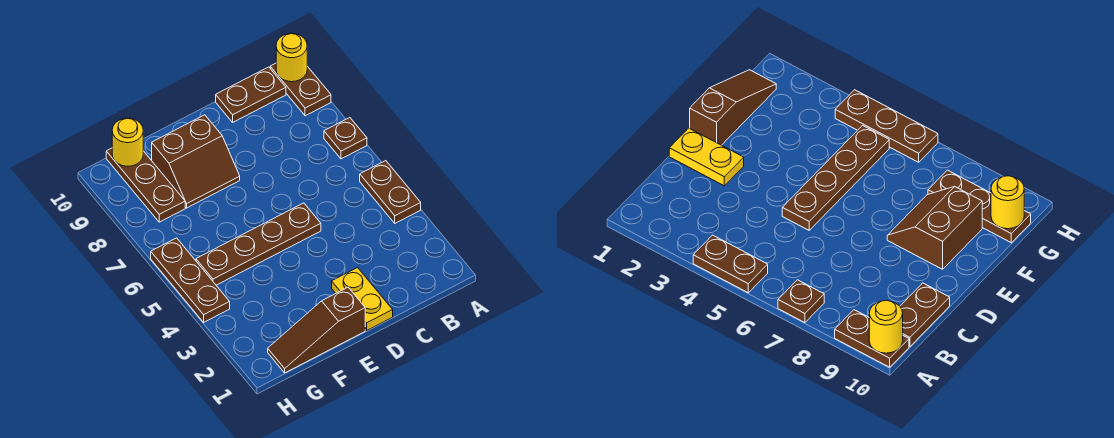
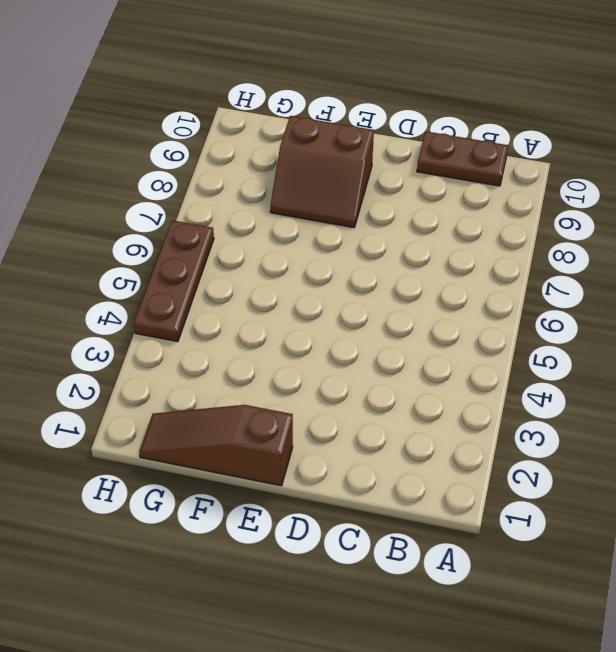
none -> brown 1x2 plate [360,161,421,223]
none -> brown 1x1 plate [324,118,367,159]
none -> brown 1x2 plate [270,63,331,116]

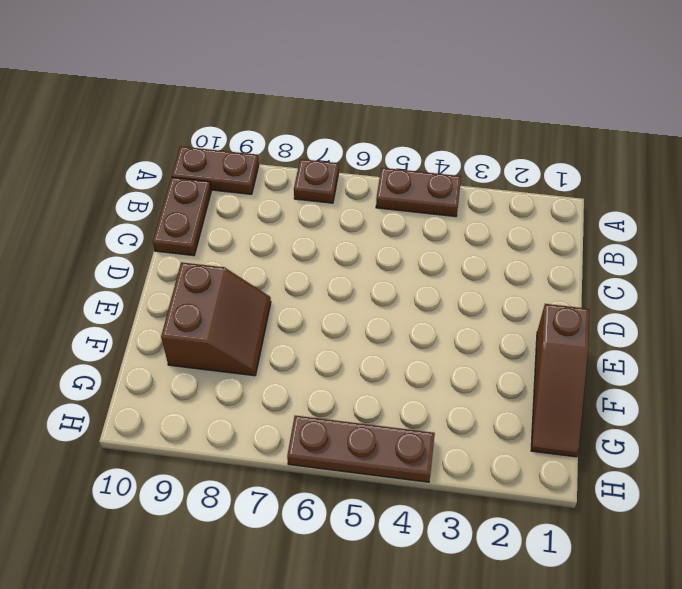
none -> yellow 1x2 plate [332,268,393,330]
none -> brown 1x4 plate [196,203,321,285]
none -> brown 1x3 plate [106,148,185,222]

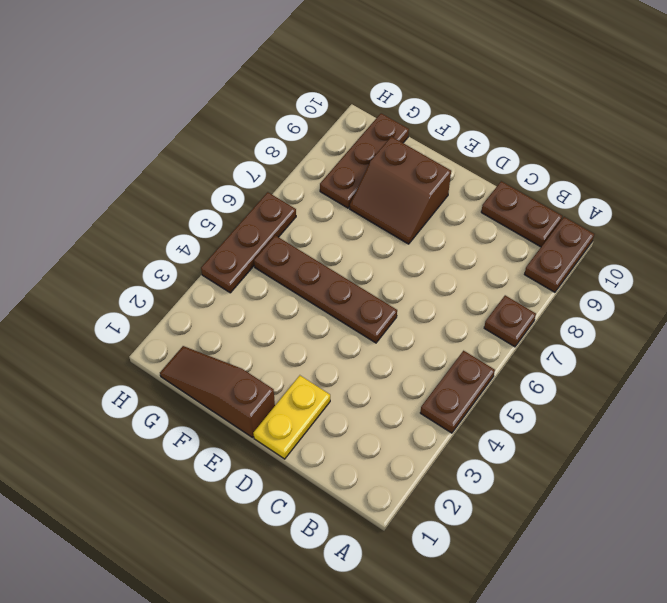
none -> yellow 1x1 round brick [276,33,307,82]
none -> yellow 1x1 round brick [112,118,143,166]

